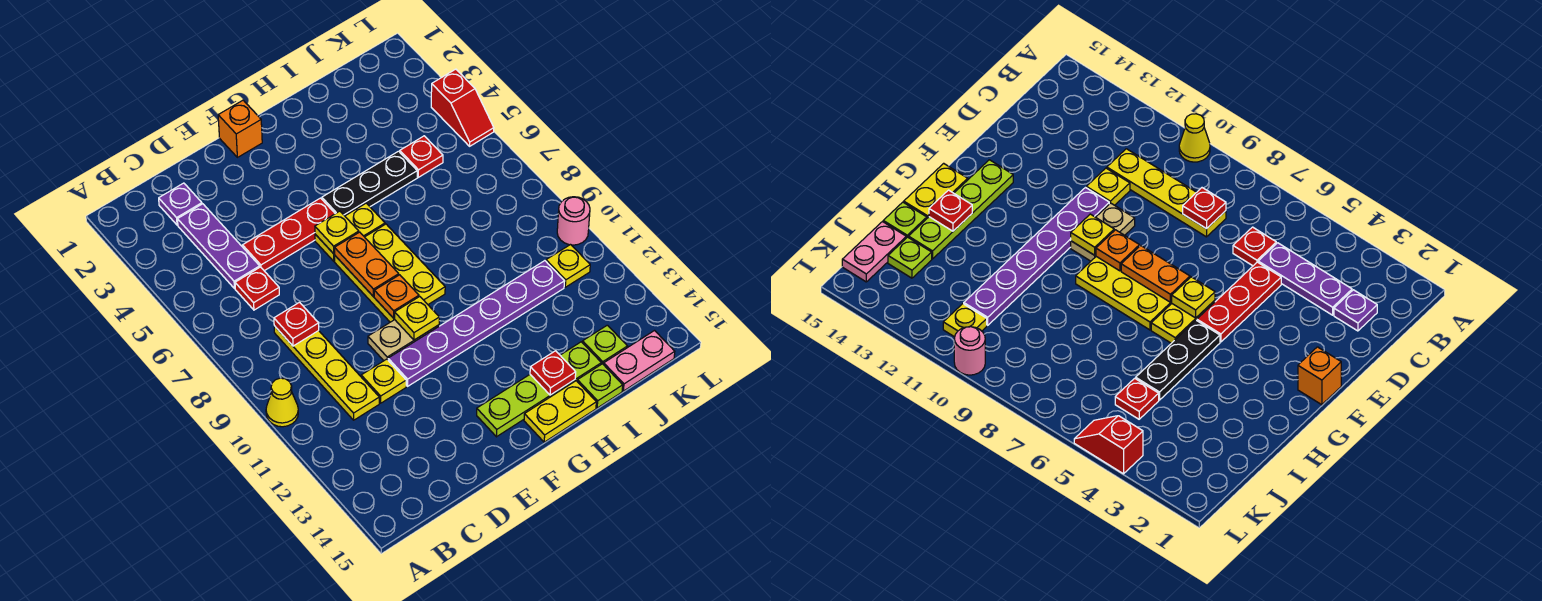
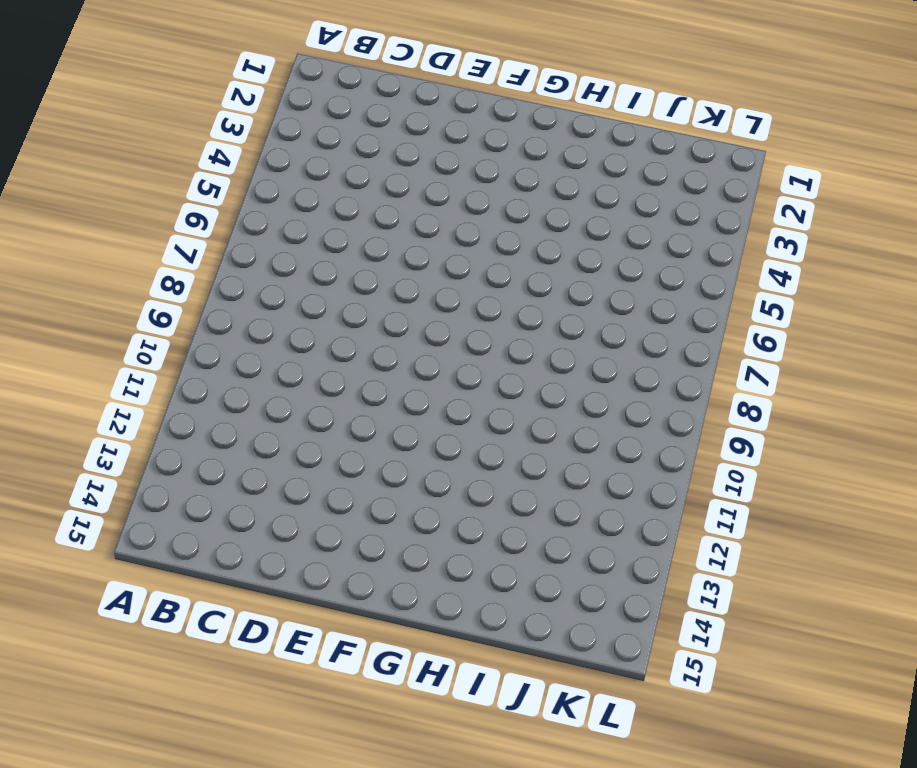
none -> yellow 1x1 cone [266,378,298,427]
none -> purple 1x1 plate [159,183,202,225]
none -> purple 1x3 plate [178,204,260,288]

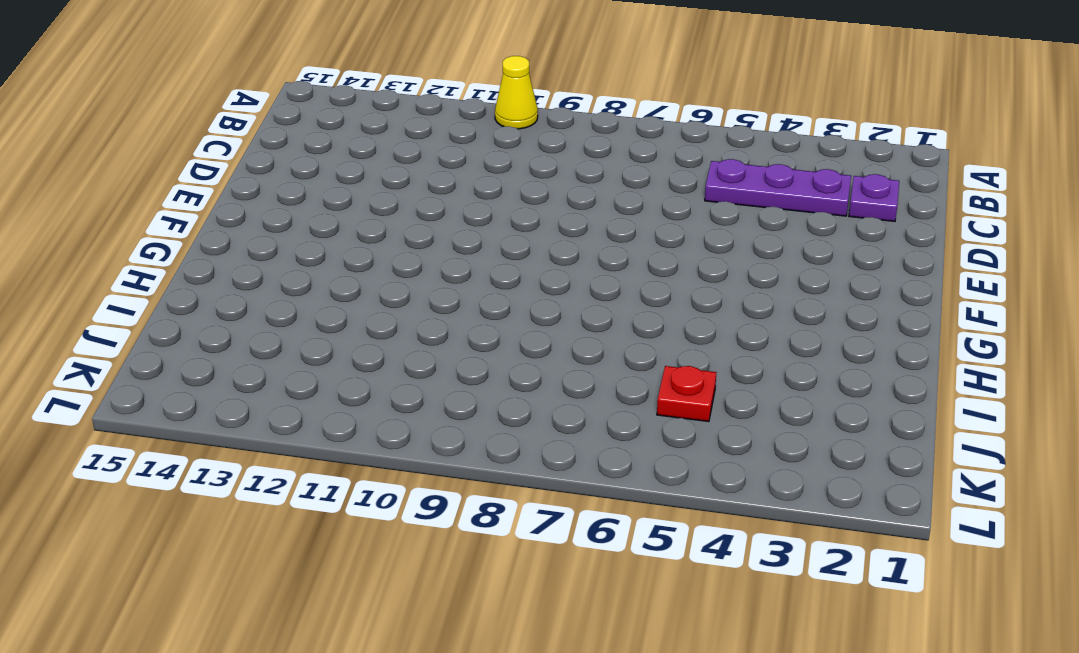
none -> red 1x1 plate [235,267,279,310]
none -> yellow 1x4 plate [274,326,379,420]
none -> red 1x3 plate [242,198,335,271]

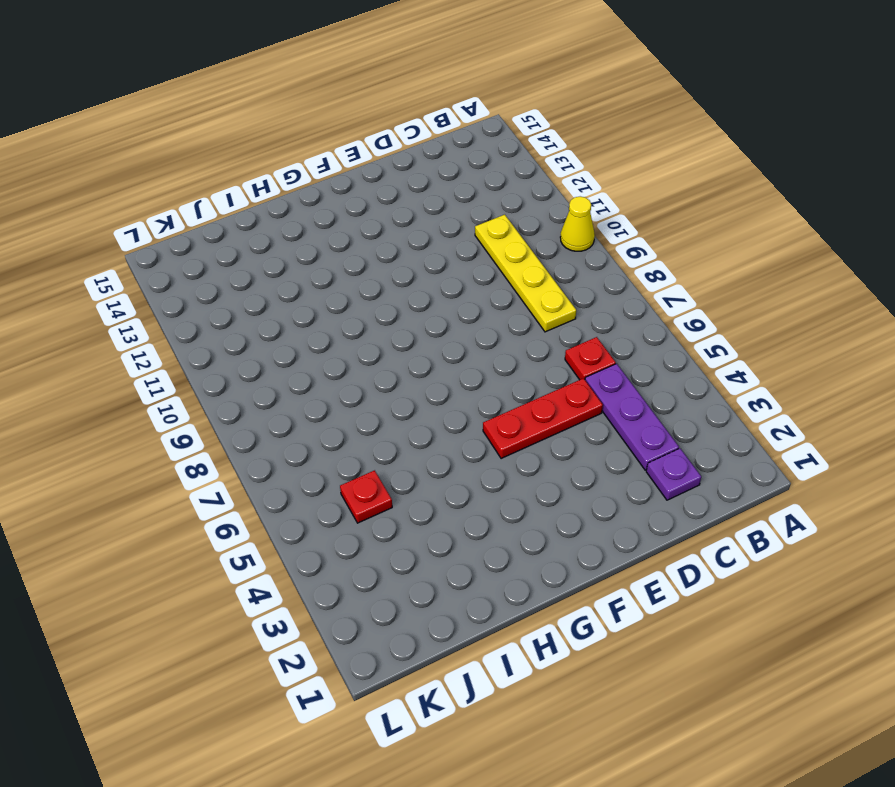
none -> yellow 1x1 plate [361,359,406,403]
none -> tan 1x2 plate [368,320,439,361]
none -> purple 1x6 plate [388,261,565,386]

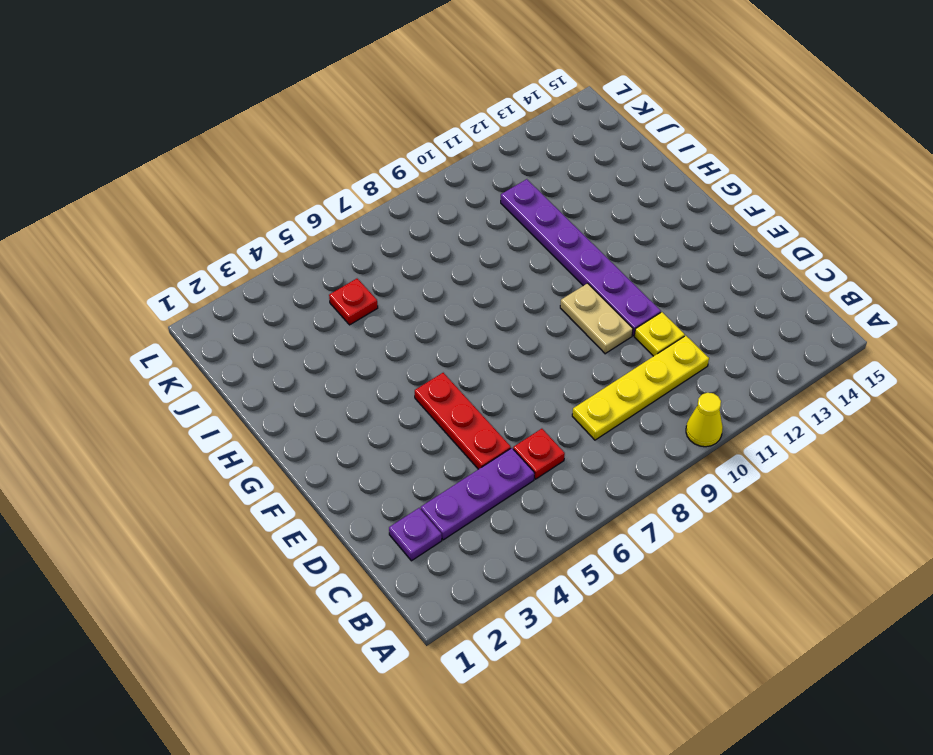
none -> orange 1x1 brick [218,100,262,157]
none -> yellow 1x2 plate [315,203,385,261]
none -> yellow 2x3 plate [335,224,445,322]

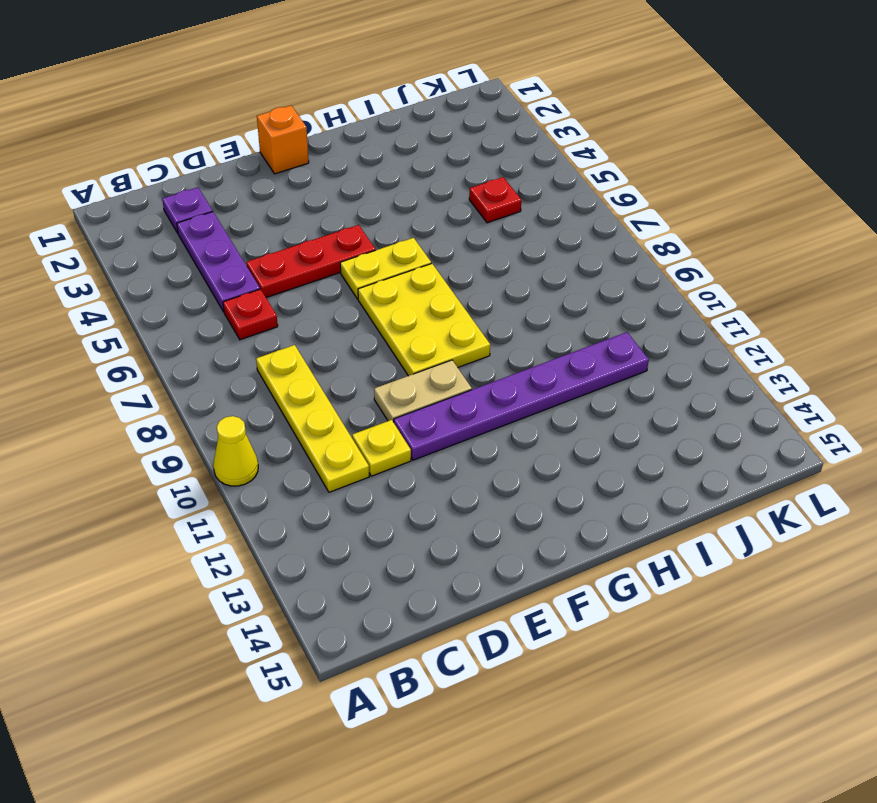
none -> lime 1x4 plate [477,342,601,437]
none -> black 1x3 plate [322,151,417,216]
none -> yellow 1x2 plate [524,381,596,442]

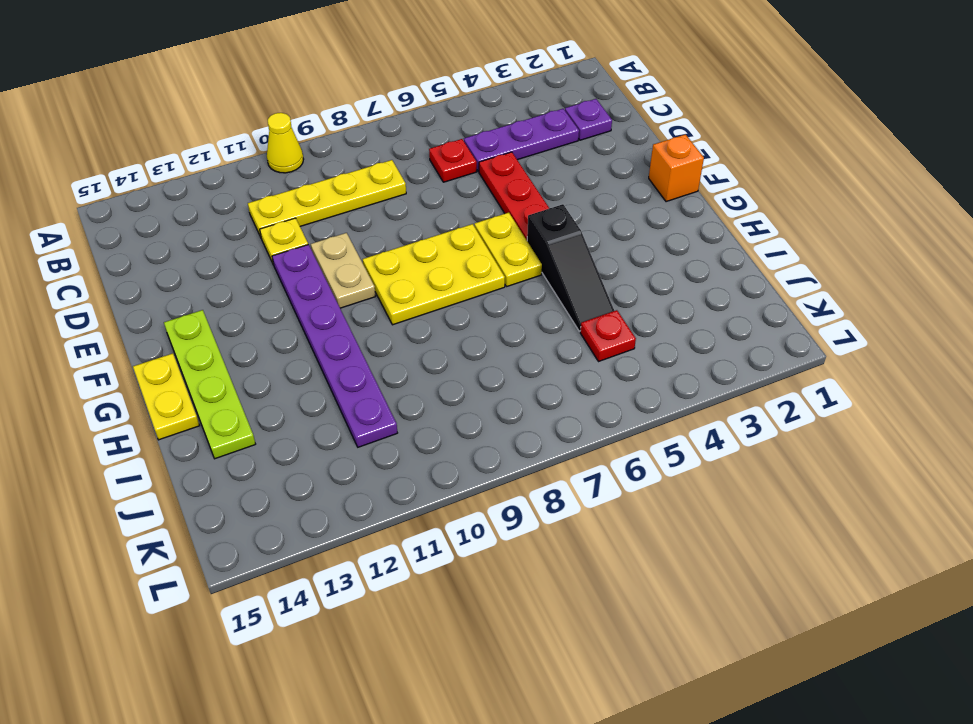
black 1x3 slope [527,204,614,331] -> black 1x3 plate [322,151,417,216]
none -> lime 1x1 plate [577,364,623,408]
none -> lime 1x1 plate [582,325,628,365]
none -> pink 1x2 plate [604,331,675,391]

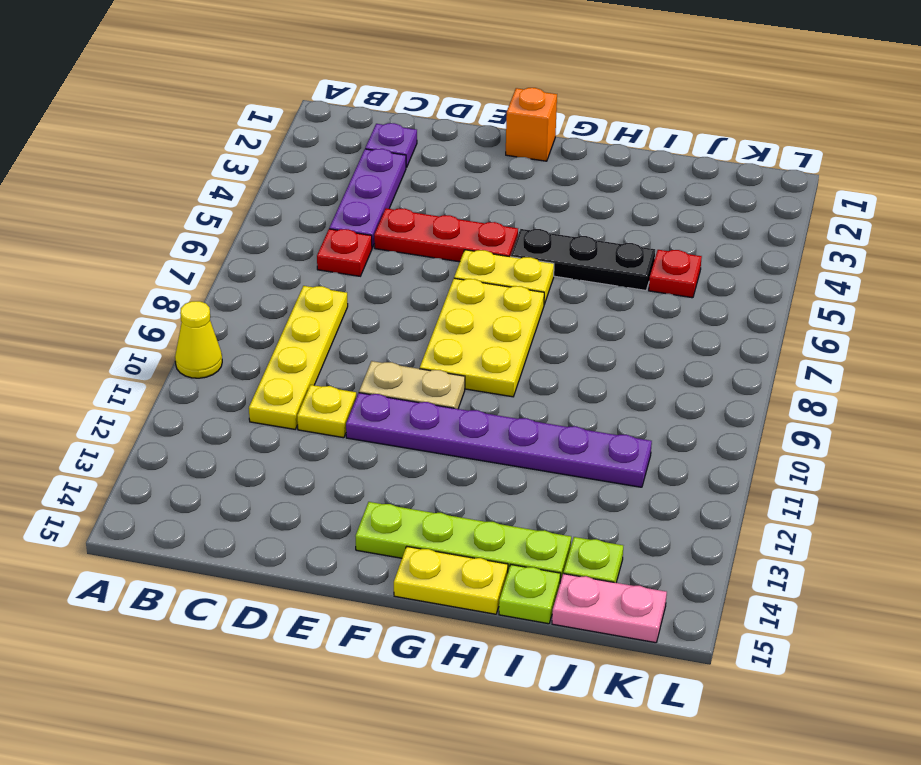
none -> yellow 1x1 plate [546,245,590,287]
none -> red 1x2 slope [431,69,494,146]
none -> pink 1x1 round brick [557,197,590,245]

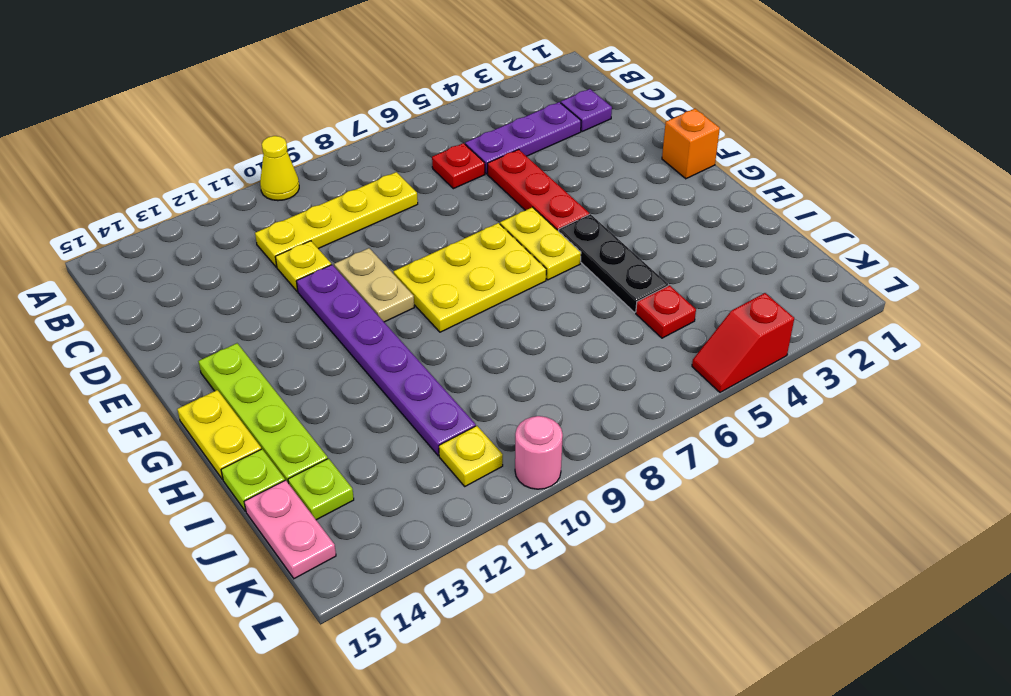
none -> red 1x1 plate [274,302,319,346]
none -> yellow 1x1 plate [315,211,359,254]
none -> orange 1x2 plate [334,232,399,297]

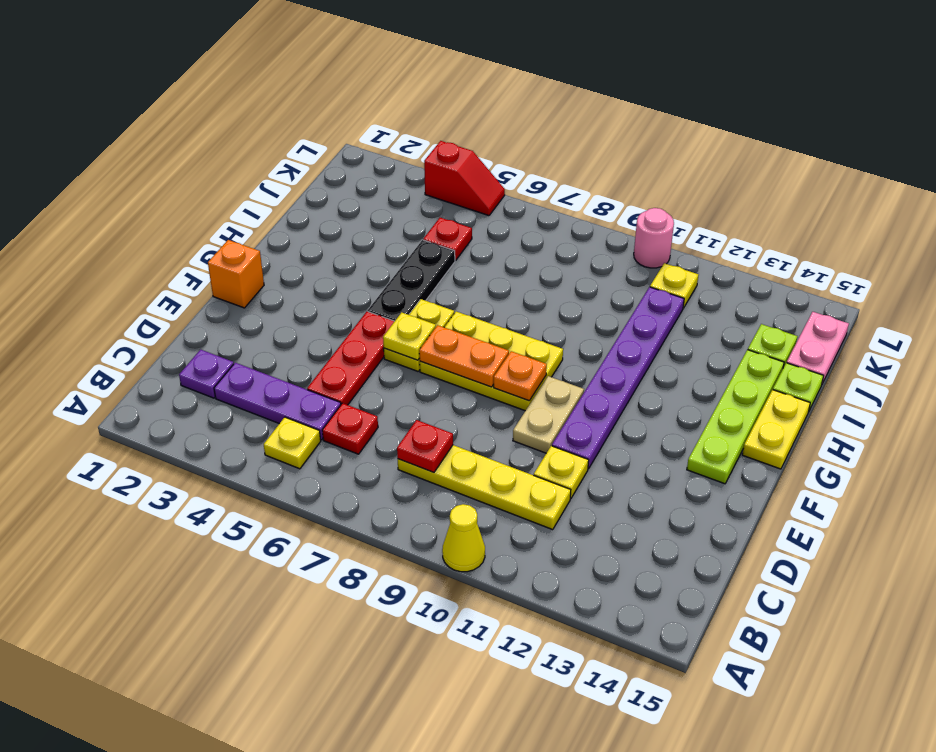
yellow 1x1 plate [264,417,321,469] -> yellow 1x1 plate moved to [395,297,439,340]
none -> red 1x1 plate [530,351,576,395]

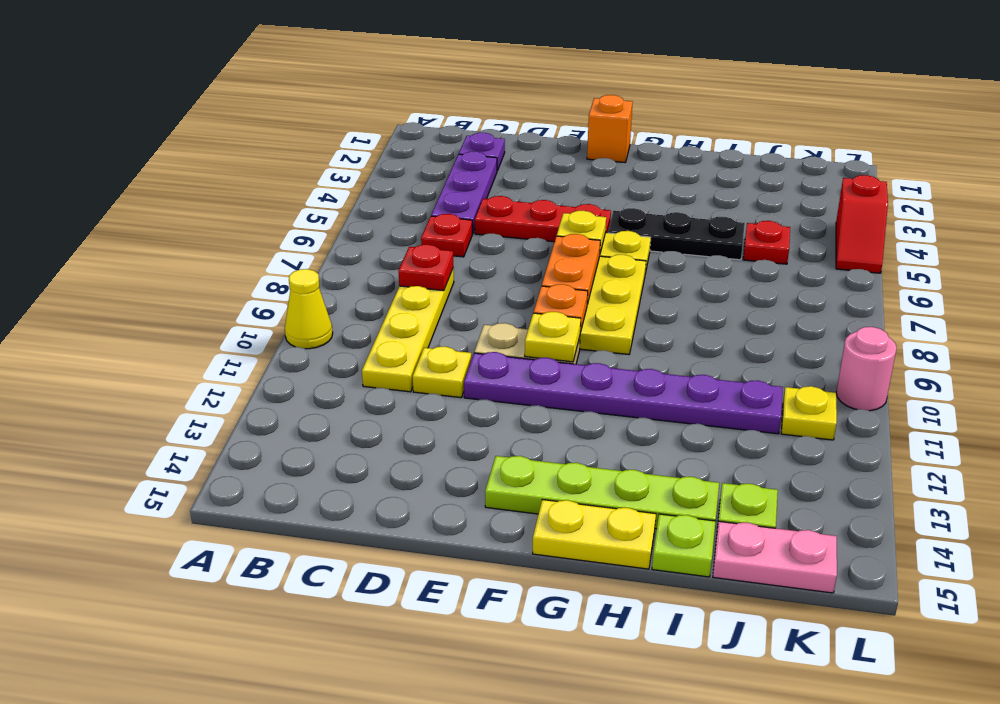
none -> red 1x1 plate [530,351,576,395]

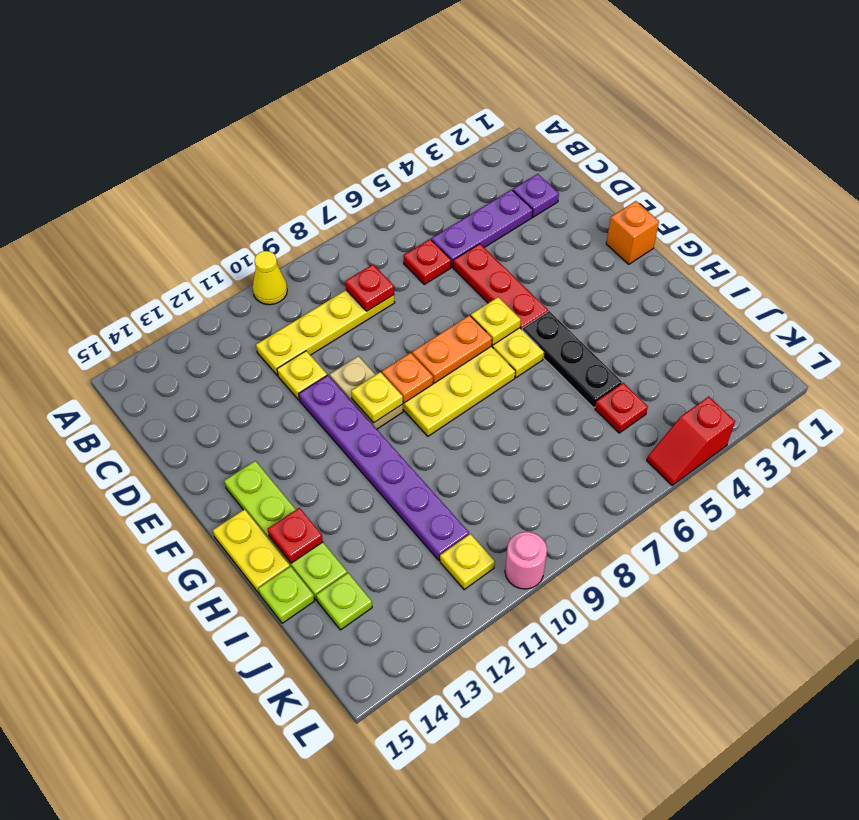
none -> pink 1x2 plate [604,331,675,391]

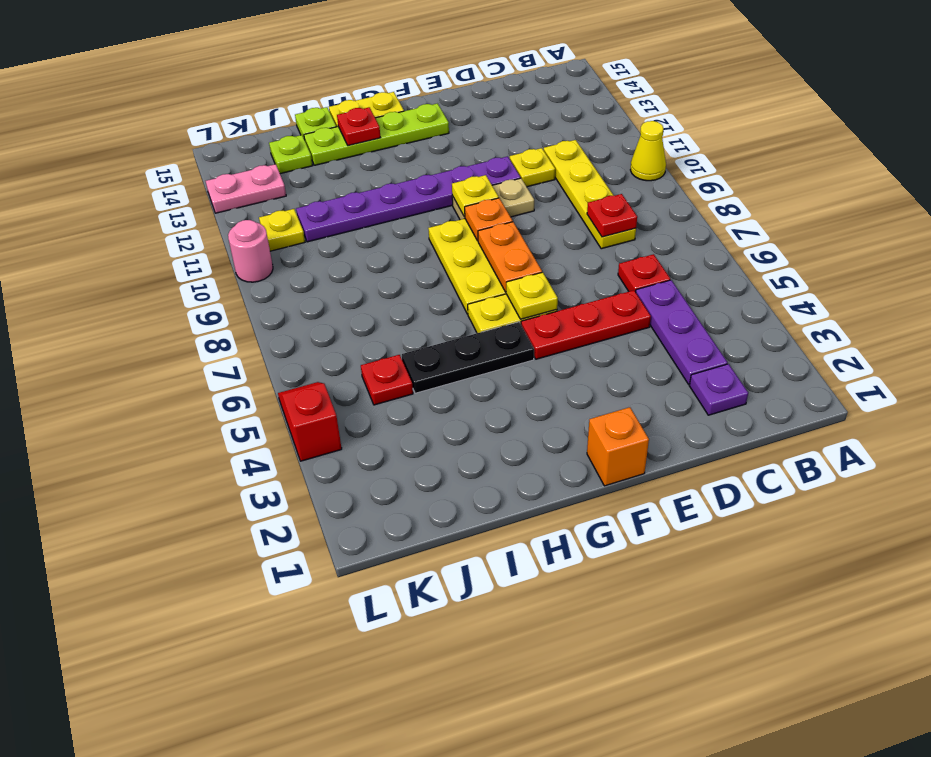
pink 1x2 plate [206,164,286,213] -> pink 1x2 plate moved to [604,331,675,391]

